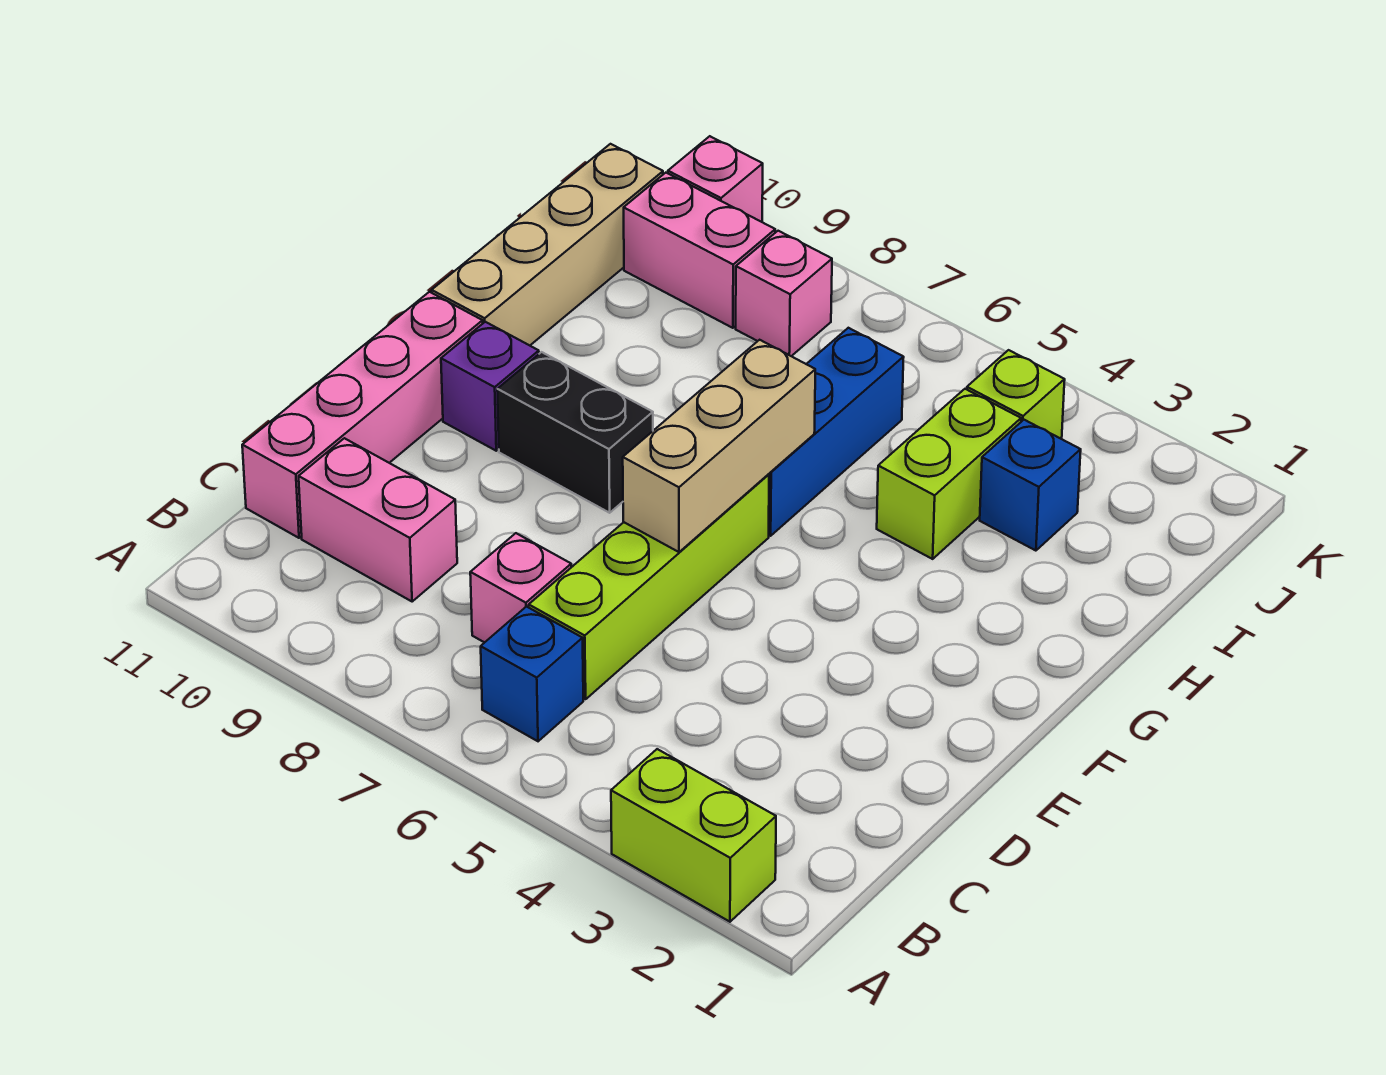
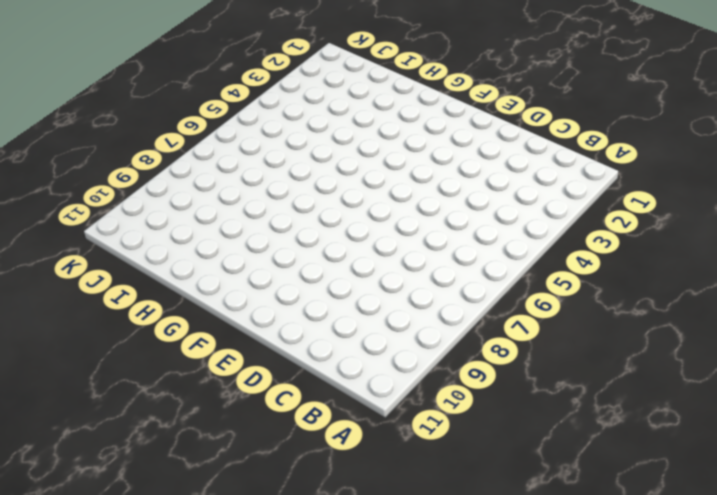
none -> lime 1x2 brick [611,749,776,922]
none -> blue 1x1 brick [481,607,583,741]
none -> lime 1x4 brick [529,474,769,699]

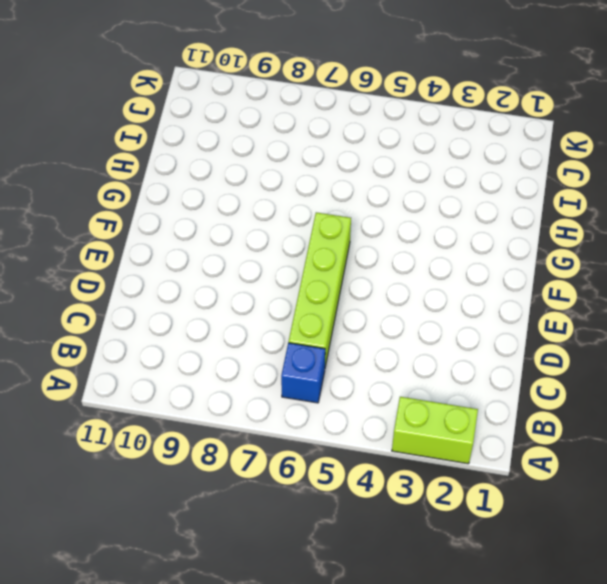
none -> pink 1x1 brick [470,533,571,643]
none -> pink 1x2 brick [299,438,457,601]
none -> pink 1x4 brick [242,292,483,538]

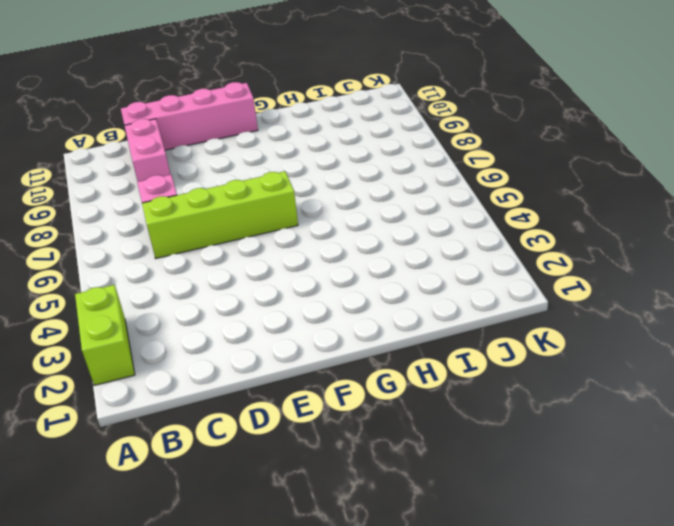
none -> blue 1x1 brick [481,607,583,741]
none -> black 1x2 brick [497,352,653,513]
none -> purple 1x1 brick [441,322,539,451]

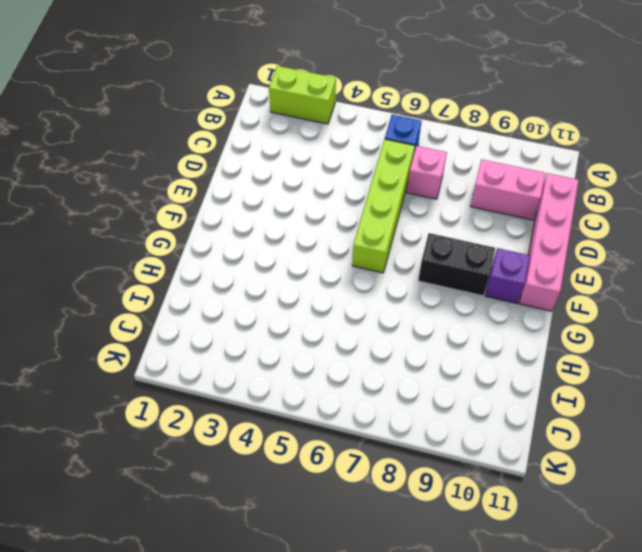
none -> blue 1x3 brick [769,328,904,536]
none -> tan 1x4 brick [432,144,663,345]
none -> lime 1x2 brick [877,389,1021,559]

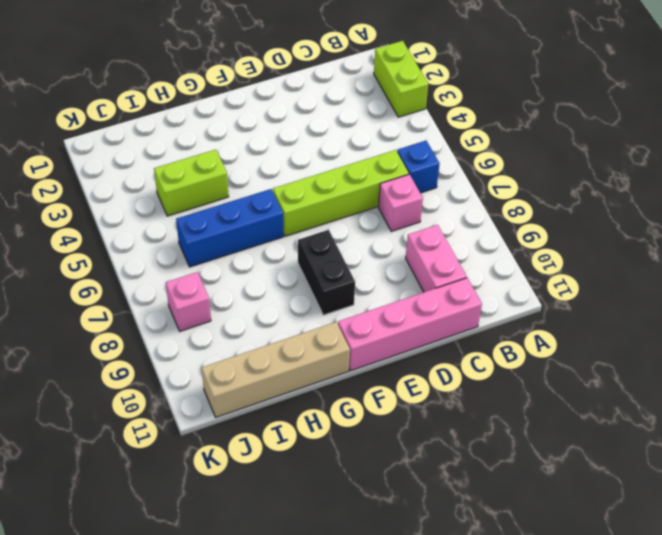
none -> purple 1x1 brick [441,322,539,451]
none -> blue 1x1 brick [980,420,1081,551]
none -> lime 1x1 brick [967,350,1065,439]

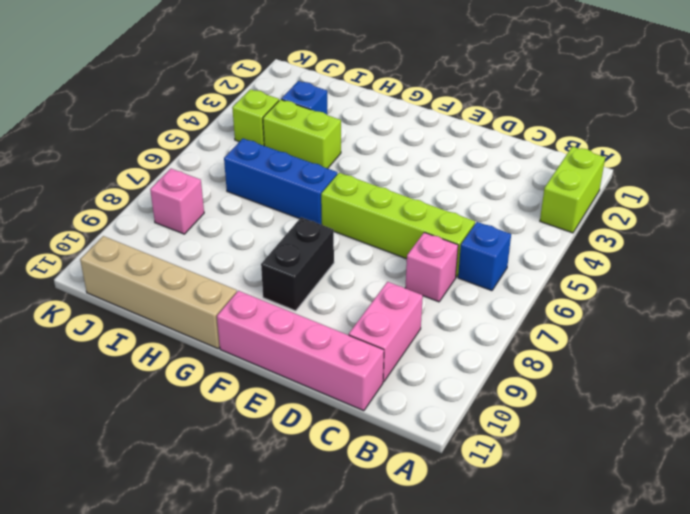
none -> purple 1x1 brick [441,322,539,451]
none -> pink 1x2 brick [624,173,775,328]
none -> pink 1x1 brick [668,136,763,222]

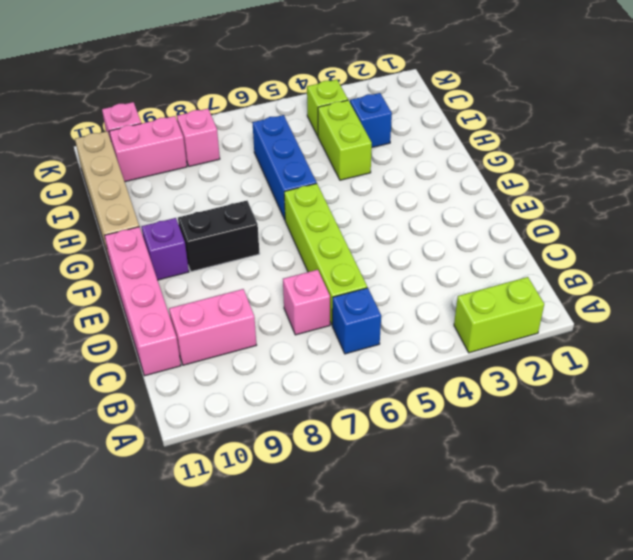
none -> tan 1x3 brick [623,340,815,552]

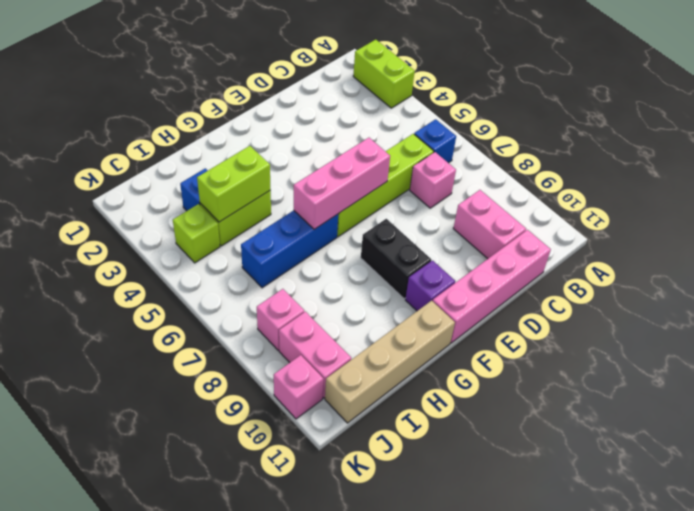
pink 1x3 brick [294,138,390,229] -> tan 1x3 brick [623,340,815,552]
lime 1x2 brick [197,146,271,222] -> none

